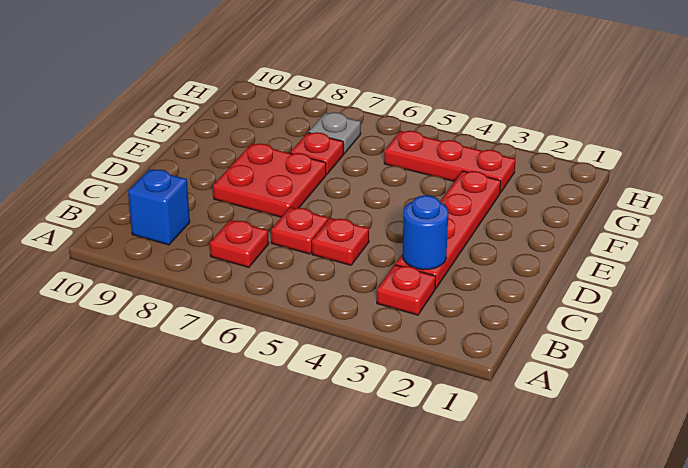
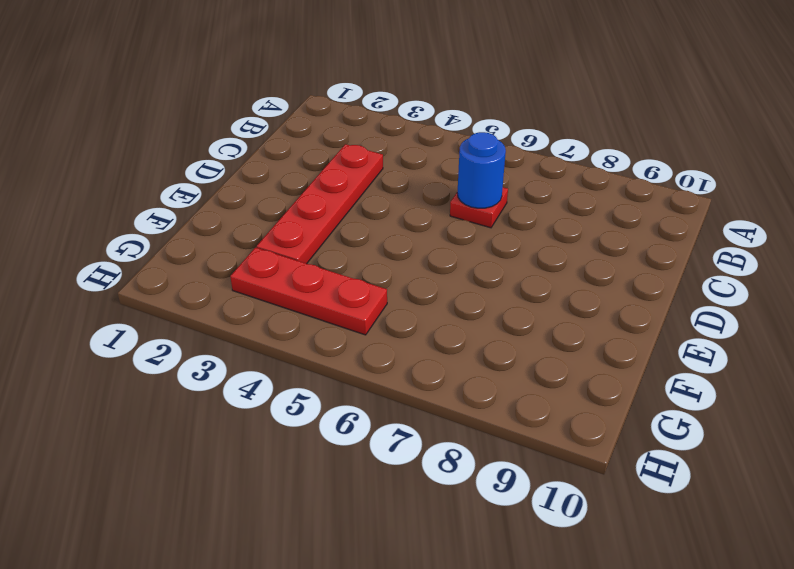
blue 1x1 round brick [457,132,506,208] -> blue 1x1 round brick moved to [403,195,448,270]
none -> red 1x1 plate [377,265,436,315]
none -> red 1x1 plate [210,220,269,267]

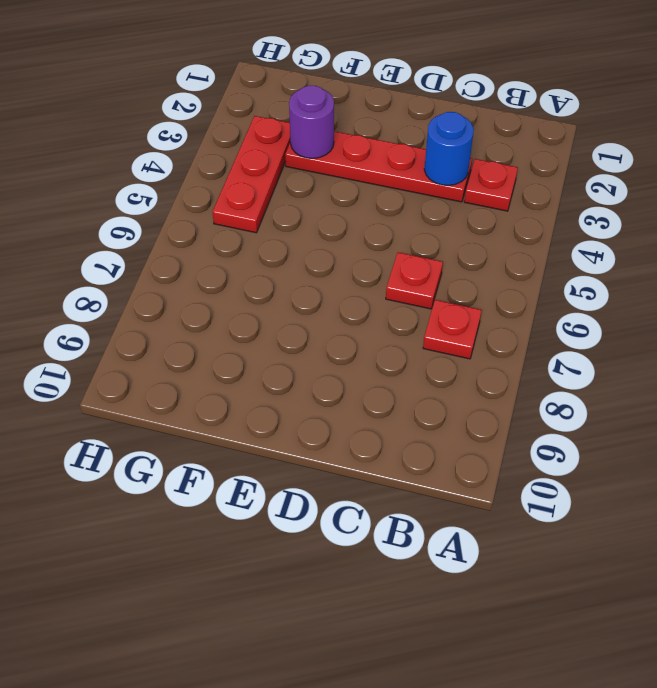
purple 1x1 round brick [289,86,334,158] -> none
none -> blue 1x1 brick [128,169,190,245]
none -> red 1x1 plate [312,218,369,265]

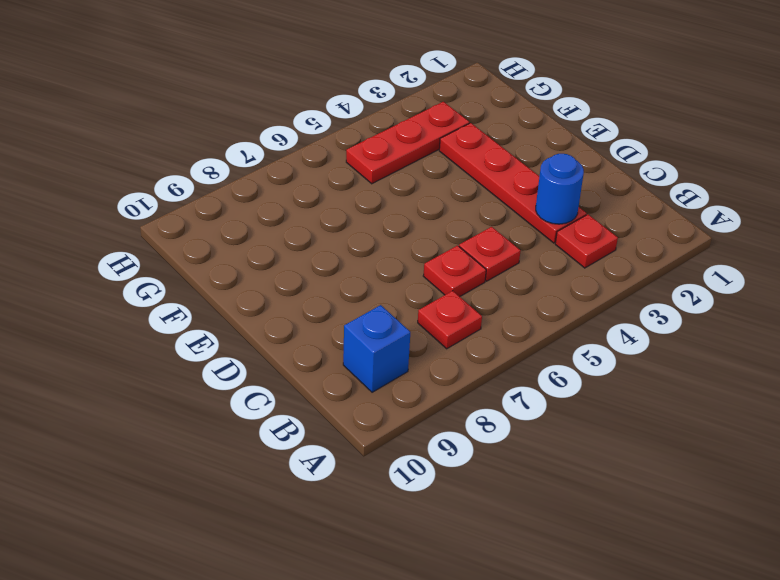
none -> red 2x2 plate [213,144,326,217]
none -> red 1x1 plate [290,132,344,175]

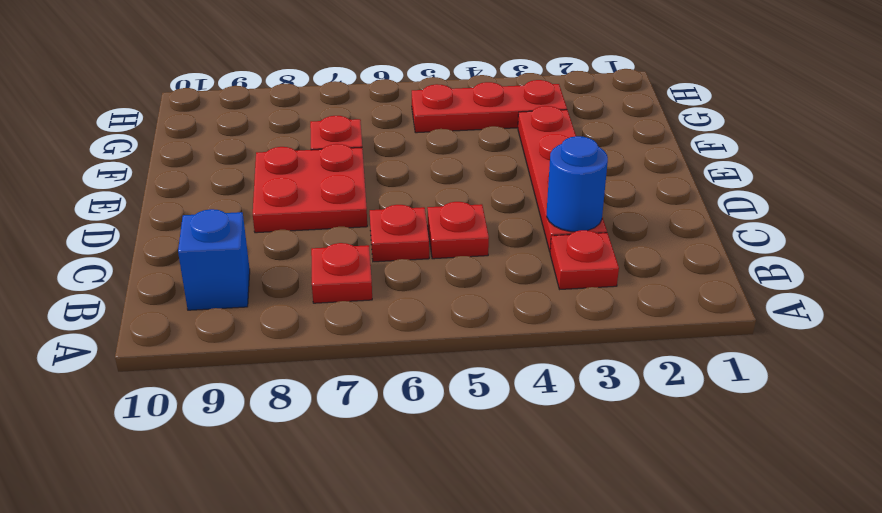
none -> grey 1x1 plate [309,112,361,154]

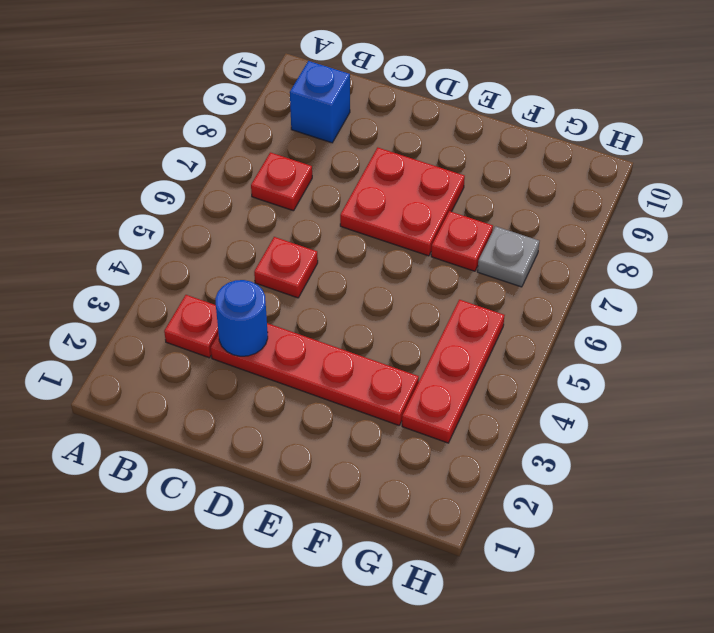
none -> red 1x1 plate [271,207,328,254]

